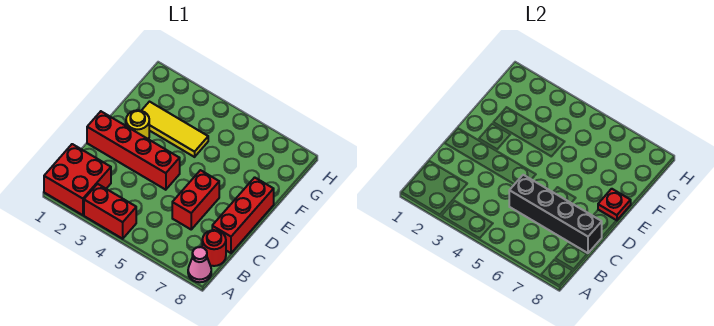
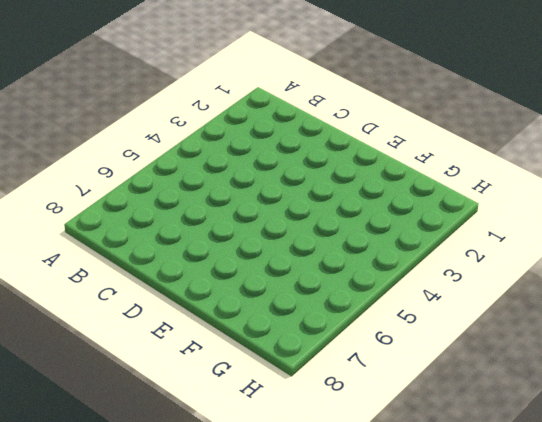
none -> red 2x2 brick [44,144,111,215]
none -> red 1x2 brick [84,184,136,239]

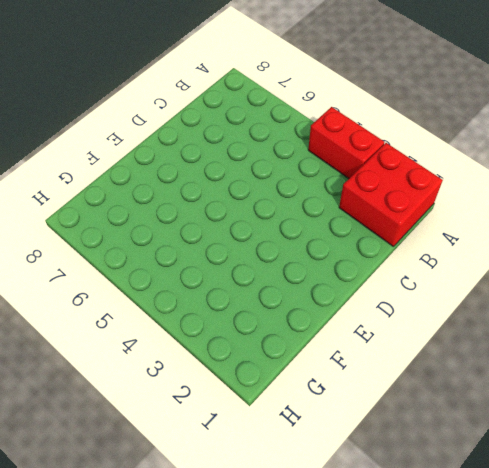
none -> pink 1x1 cone [188,247,211,282]
none -> red 1x1 round brick [202,230,226,266]

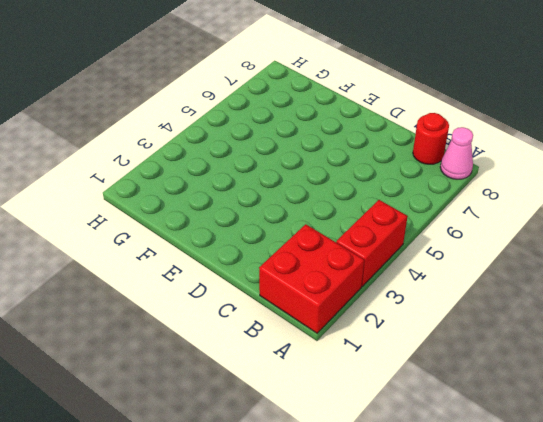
none -> red 1x2 brick [172,170,219,229]
none -> red 1x3 brick [212,177,274,253]

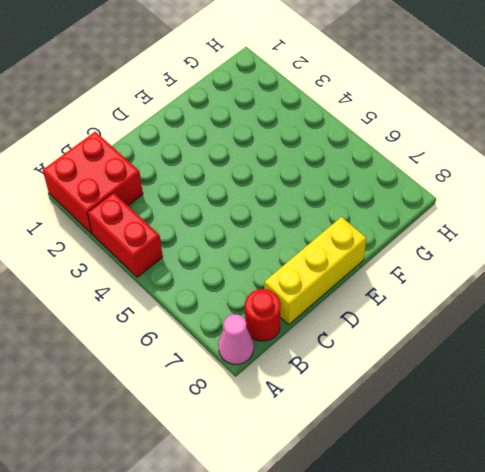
yellow 1x3 brick [264,217,367,325] -> red 1x3 brick [212,177,274,253]
none -> red 1x2 brick [172,170,219,229]
none -> red 1x4 brick [87,111,180,190]

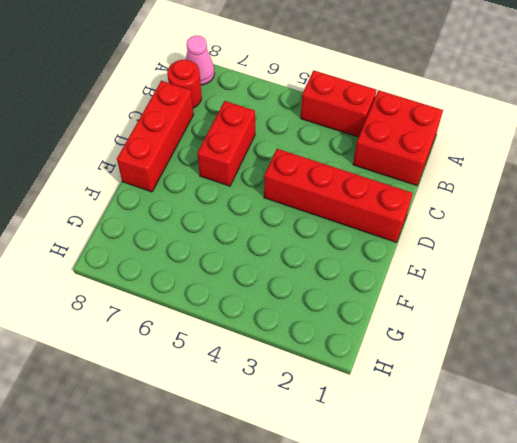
none -> yellow 1x1 round brick [126,110,149,139]
none -> yellow 1x3 tile [141,102,208,157]

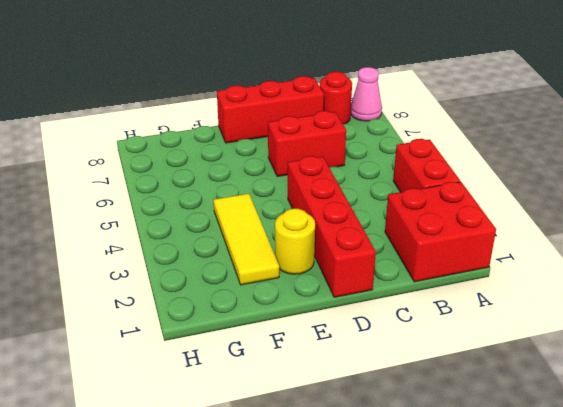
none -> black 1x4 brick [509,175,602,253]
none -> red 1x1 plate [598,189,631,221]

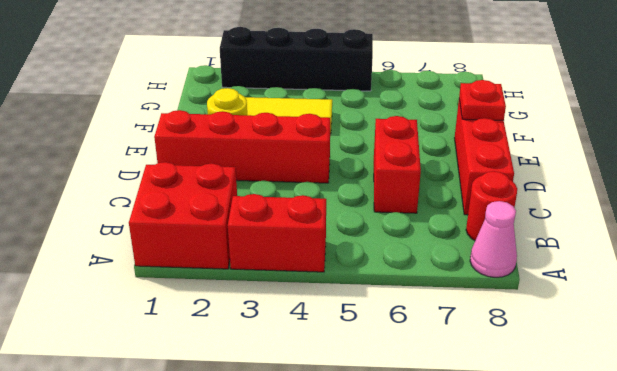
black 1x4 brick [220,27,373,91] -> black 1x4 brick moved to [509,175,602,253]

